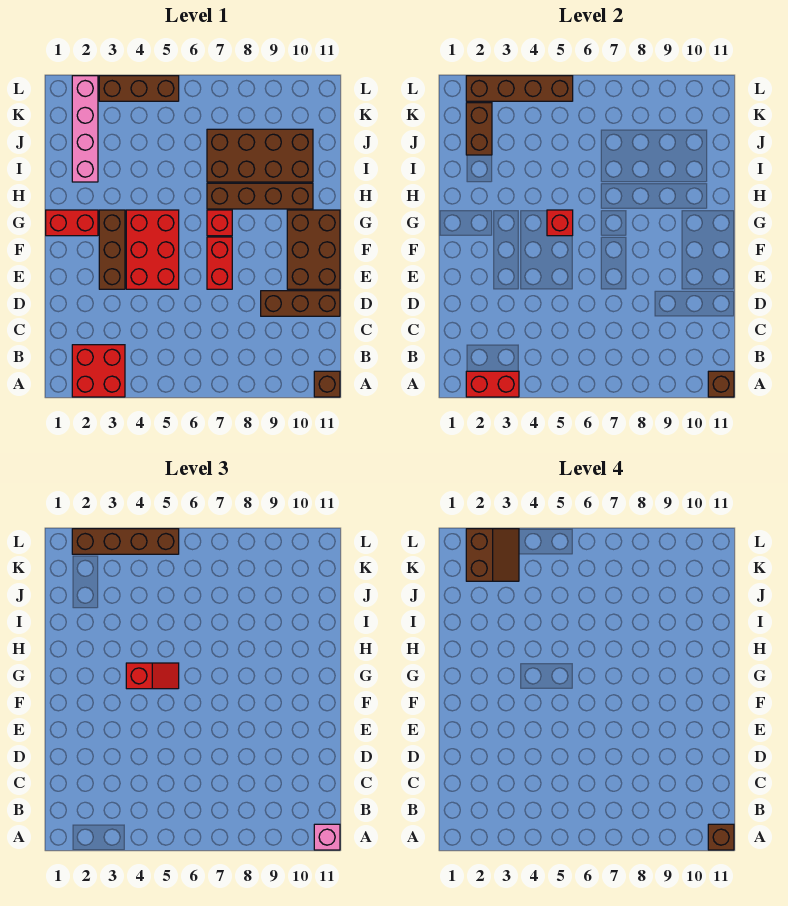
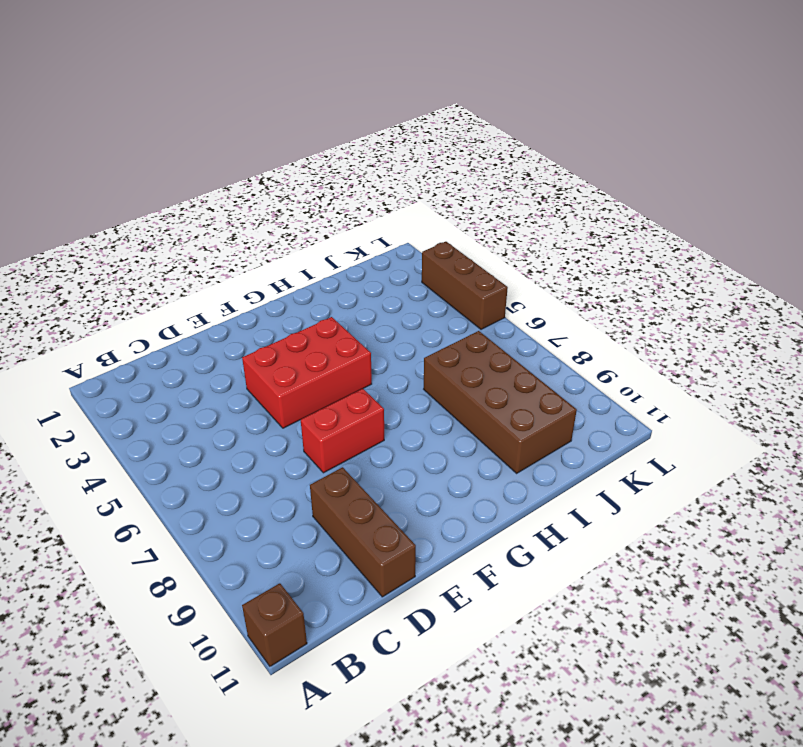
none -> red 2x2 brick [72,345,125,397]
none -> brown 1x3 brick [99,210,125,289]
none -> brown 2x3 brick [287,210,340,289]

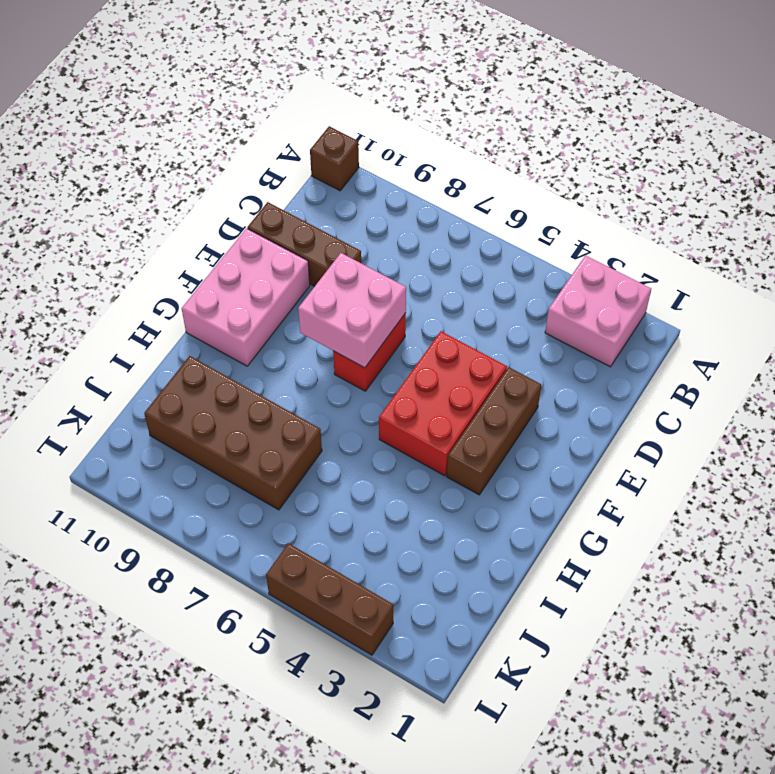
pink 2x2 brick [545,255,651,367] -> red 2x2 brick [72,345,125,397]
pink 2x2 brick [298,253,406,368] -> none
pink 2x3 brick [182,228,310,366] -> brown 2x3 brick [287,210,340,289]
none -> red 1x2 brick [46,210,98,236]
none -> red 1x1 brick [207,210,232,236]
none -> brown 1x4 brick [207,183,313,209]

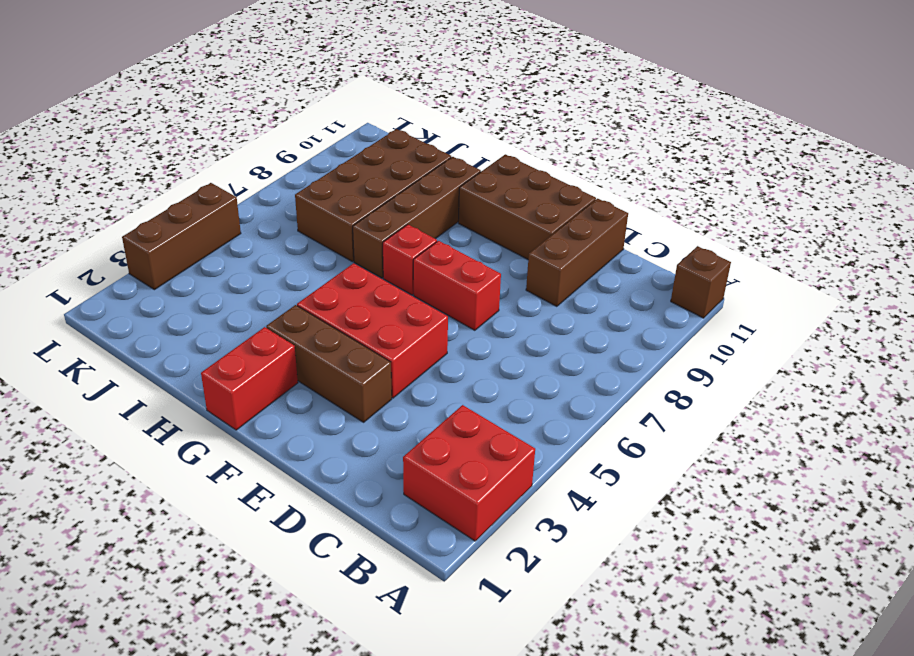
none -> pink 1x4 brick [72,76,98,182]
none -> red 1x2 brick [466,371,519,397]
none -> brown 1x1 brick [708,371,734,397]

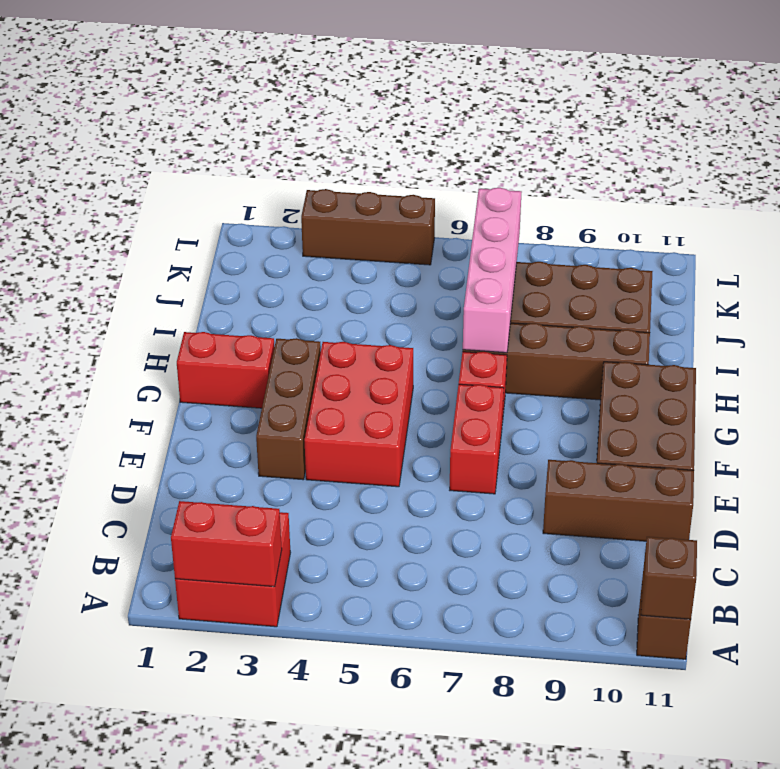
pink 1x4 brick [463,188,521,353] -> pink 1x4 brick moved to [72,76,98,182]
none -> red 1x1 brick [547,210,573,236]
none -> brown 1x2 brick [466,103,492,155]
none -> brown 1x4 brick [466,76,573,101]

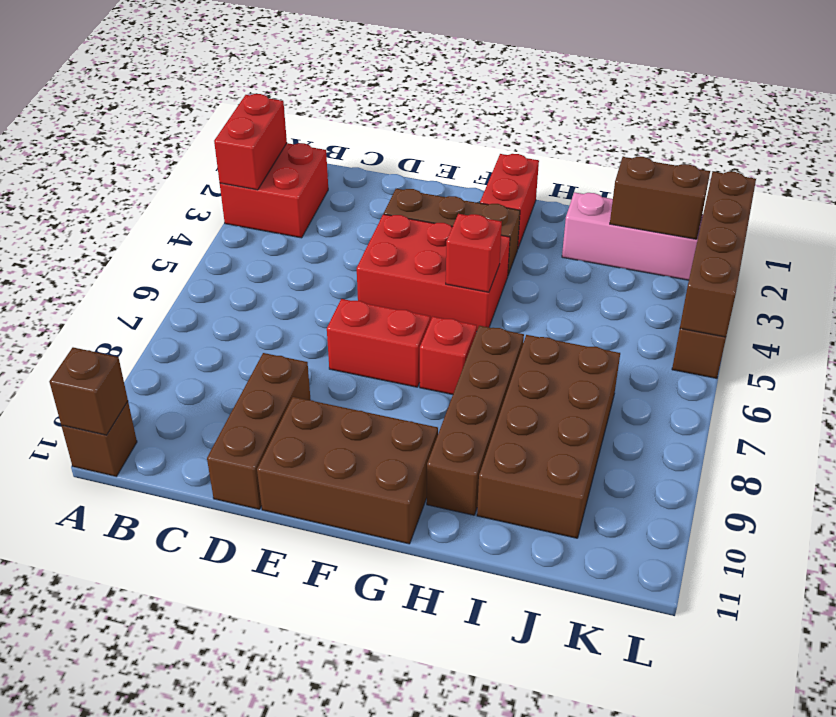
none -> pink 1x1 brick [314,824,340,850]
none -> red 1x2 slope [126,663,179,689]
none -> brown 1x4 brick [72,529,179,554]

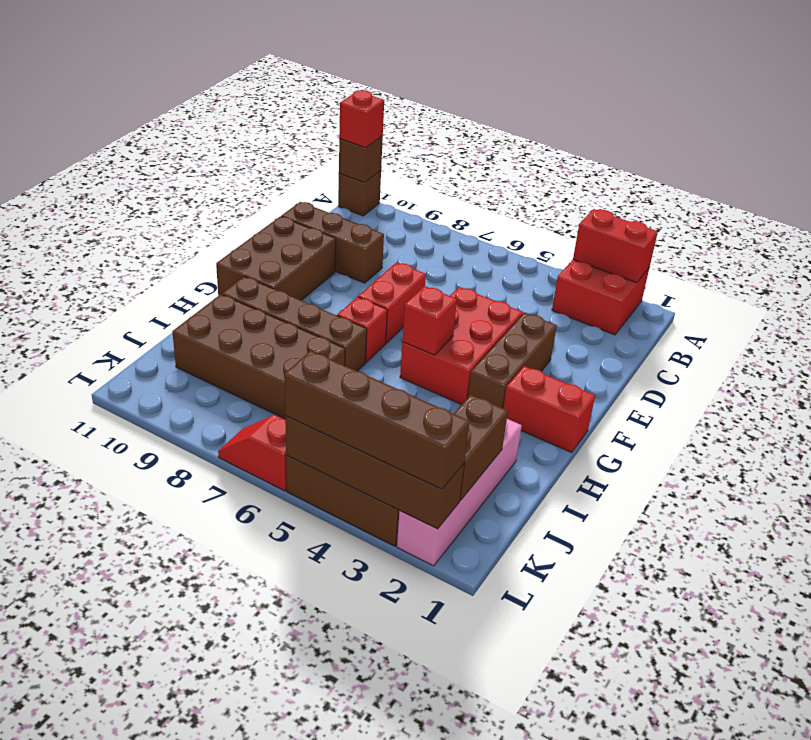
red 1x1 brick [339,90,384,148] -> pink 1x1 brick [314,824,340,850]
red 1x2 slope [218,414,287,491] -> red 1x2 slope moved to [126,663,179,689]
none -> brown 1x1 brick [708,824,734,850]
none -> brown 2x2 slope [466,529,519,581]

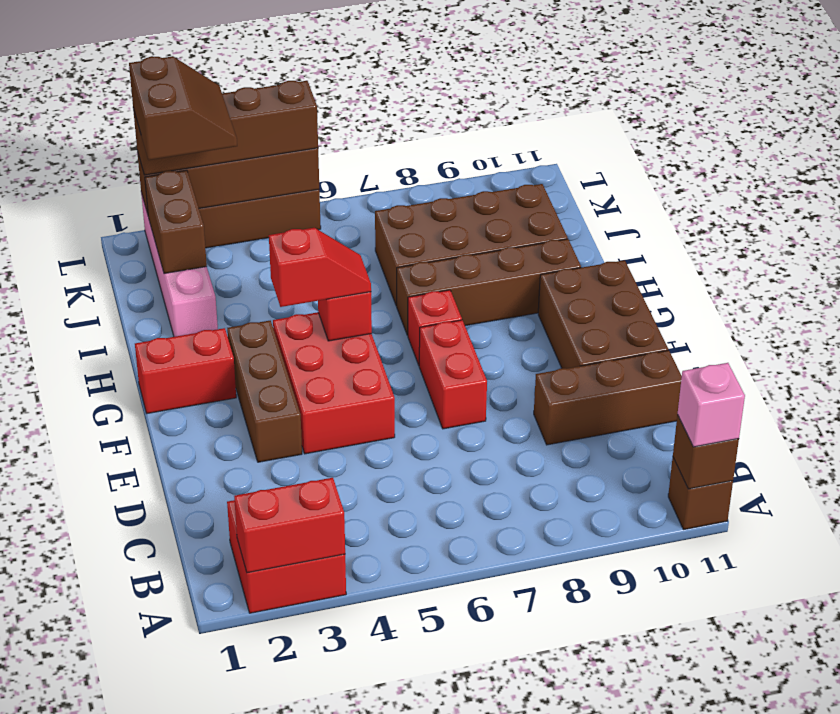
none -> brown 1x1 brick [708,824,734,850]

